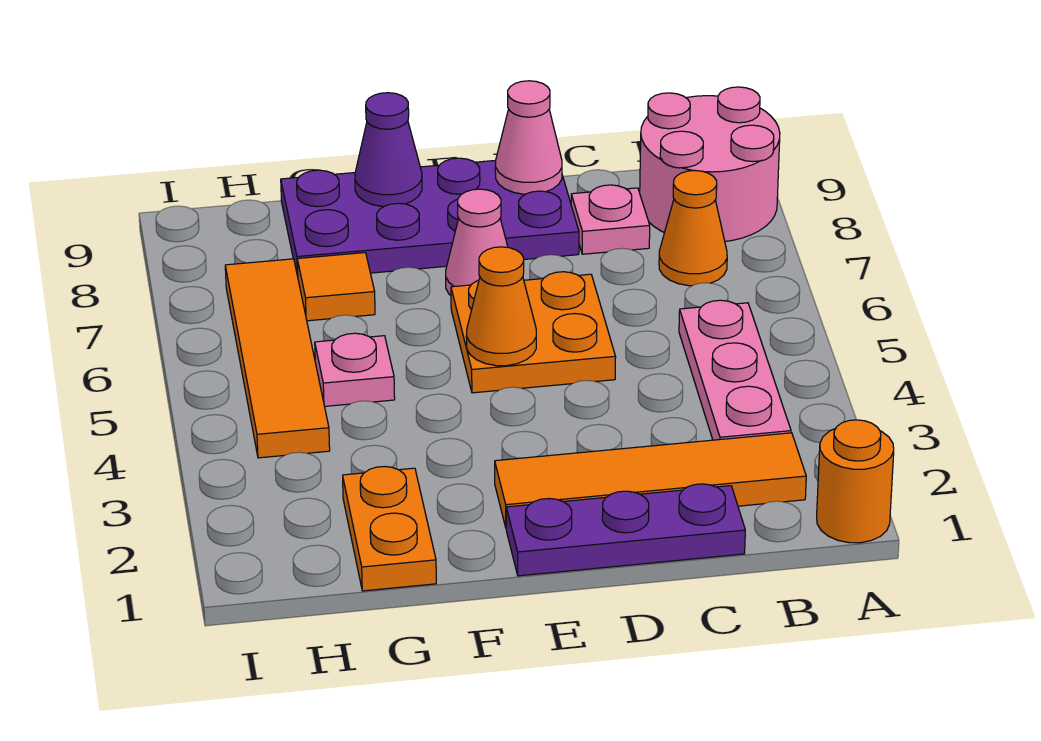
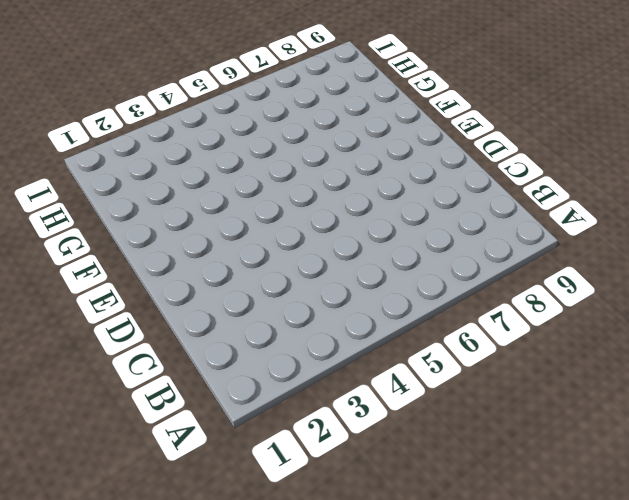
none -> orange 1x1 round brick [817,420,894,543]
none -> pink 2x2 round brick [640,87,780,241]
none -> orange 1x4 tile [495,433,806,527]

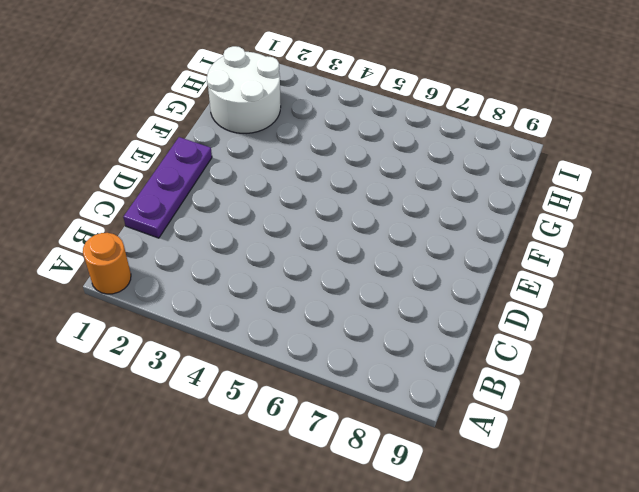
white 2x2 round brick [207,46,281,133] -> orange 1x2 plate [343,466,436,591]
none -> pink 2x2 round brick [640,87,780,241]
none -> orange 1x4 tile [495,433,806,527]
none -> pink 1x3 plate [679,300,791,440]

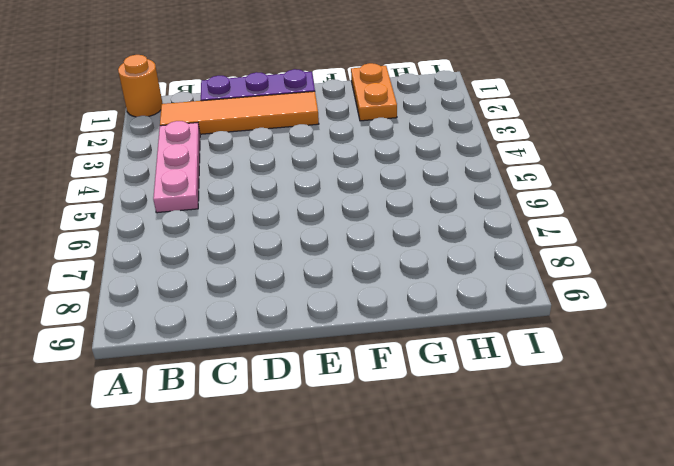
none -> pink 2x2 round brick [640,87,780,241]
none -> orange 1x1 cone [659,170,727,286]
none -> pink 1x1 plate [571,185,650,254]

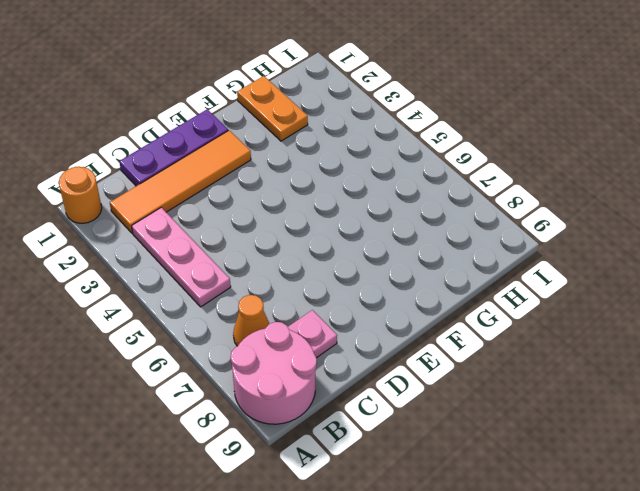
none -> orange 2x2 plate [451,272,616,393]
none -> purple 2x4 plate [281,158,579,276]
none -> pink 1x1 cone [446,189,508,295]

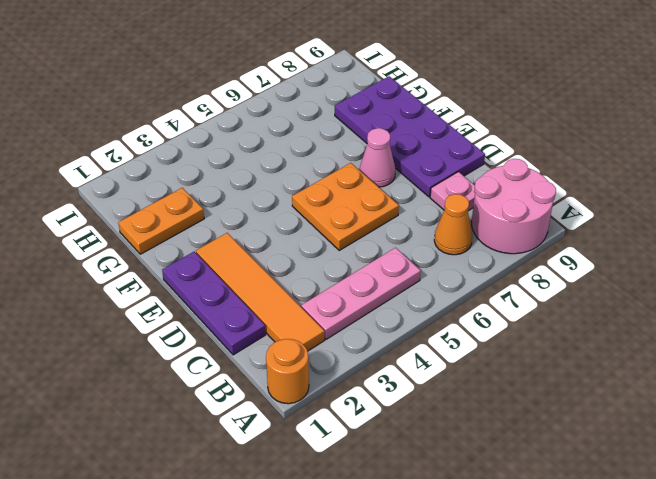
none -> pink 1x1 plate [315,333,395,406]
none -> orange 1x1 tile [297,253,375,321]
none -> orange 1x4 tile [225,259,330,458]

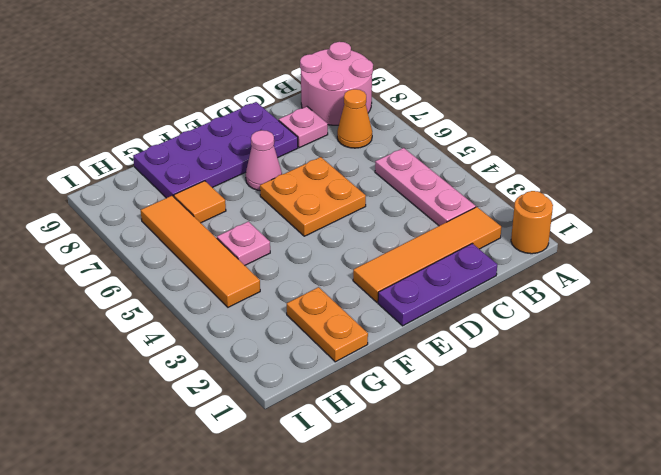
none -> pink 1x1 cone [495,81,562,194]
none -> orange 1x1 cone [466,247,536,366]
none -> purple 1x1 cone [355,93,422,207]

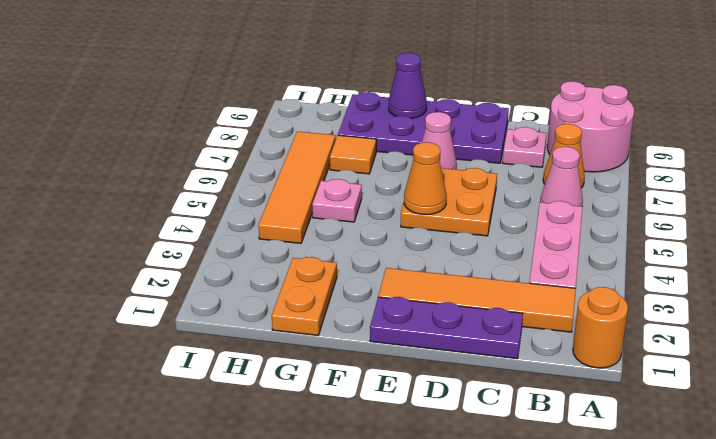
pink 1x1 cone [540,147,583,206] -> pink 1x1 cone moved to [495,81,562,194]

